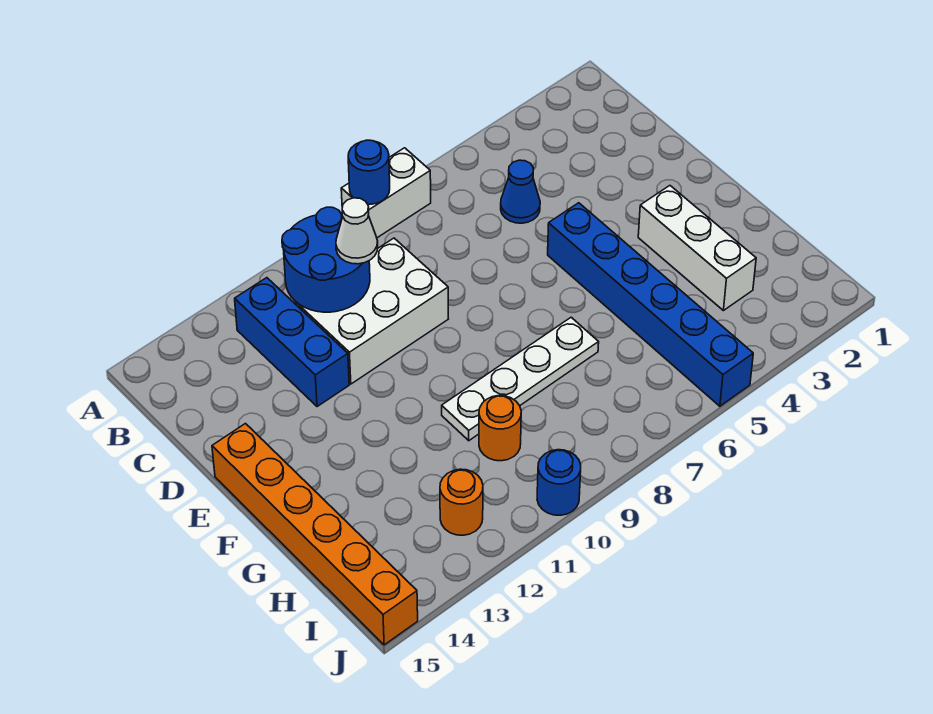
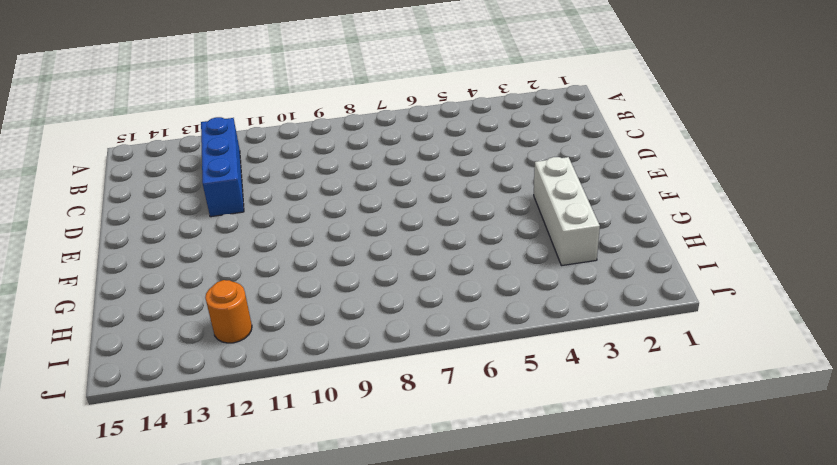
none -> white 1x2 brick [341,148,431,238]
none -> blue 1x1 cone [501,160,540,223]
none -> white 2x3 brick [296,238,448,384]

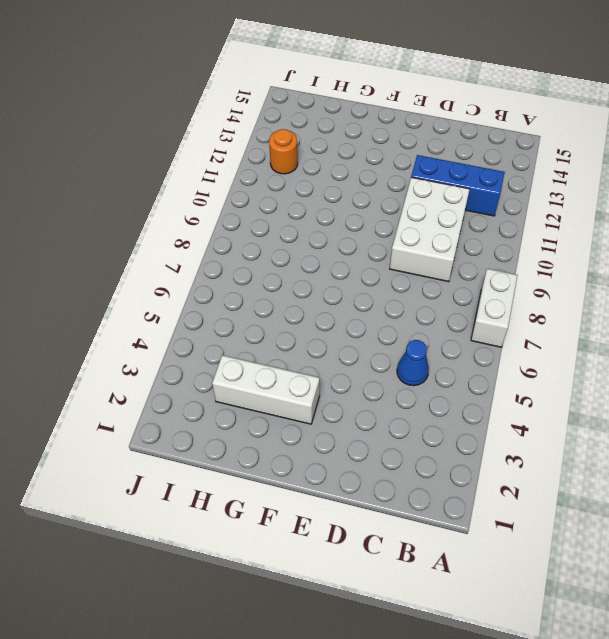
none -> blue 1x6 brick [548,203,753,406]
none -> orange 1x6 brick [212,424,418,645]
none -> white 1x4 plate [442,317,599,441]

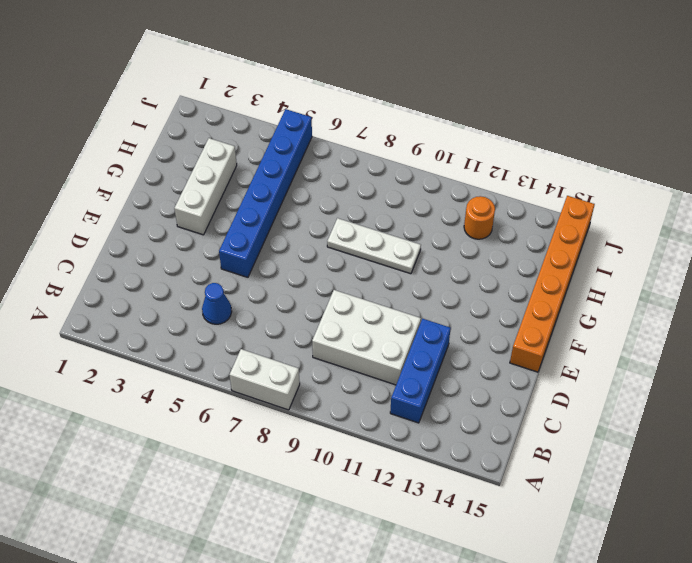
white 1x3 plate [327,218,421,274] -> white 1x4 plate [442,317,599,441]
none -> orange 1x1 round brick [479,396,521,461]
none -> blue 1x1 round brick [537,450,581,515]
none -> blue 1x1 round brick [348,140,390,204]

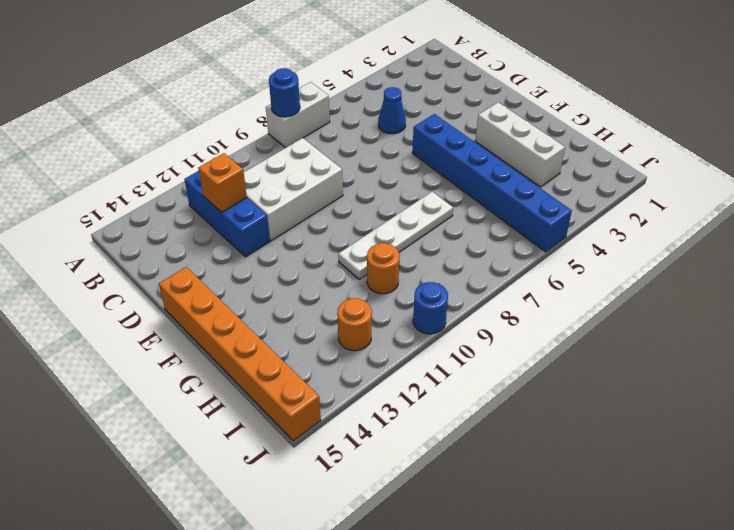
orange 1x1 brick [198,153,247,212] -> none
none -> blue 2x2 round brick [282,207,370,312]
none -> white 1x1 cone [336,198,378,264]

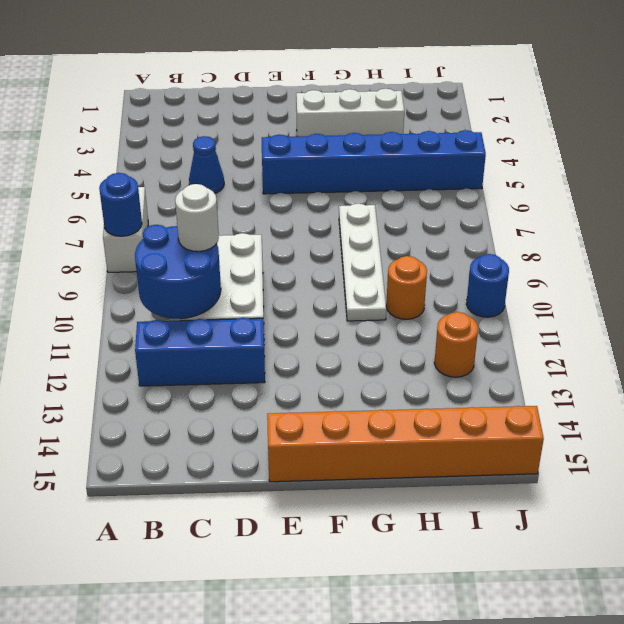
white 1x1 round brick [175,184,219,252] -> white 1x1 cone [336,198,378,264]

